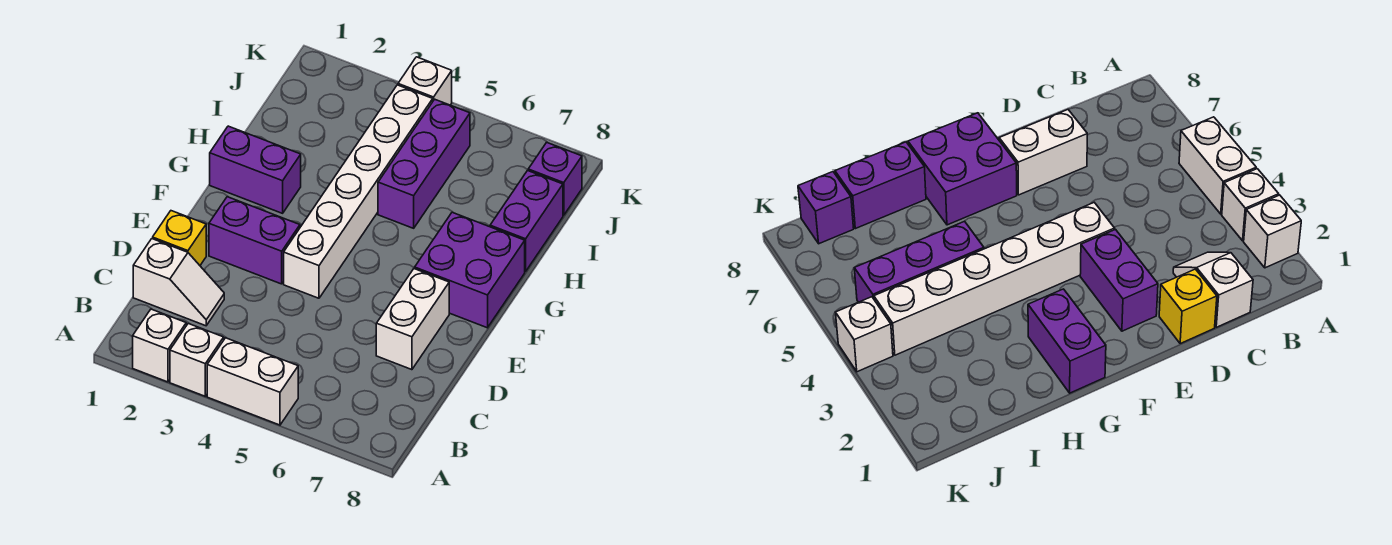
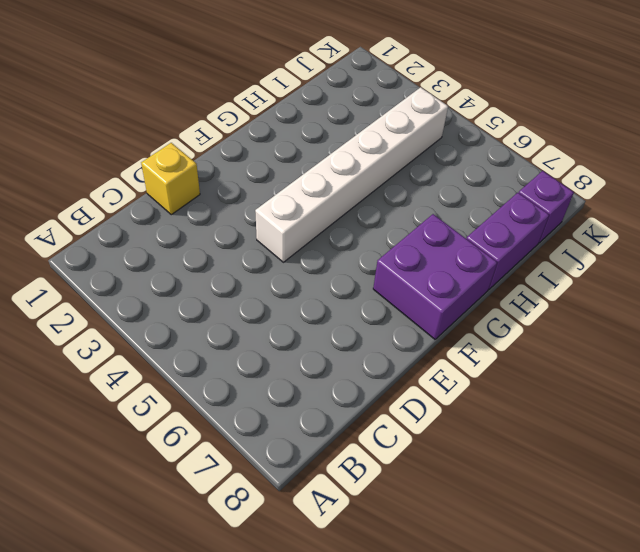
none -> white 1x1 brick [133,309,186,382]
none -> white 1x1 brick [170,324,224,396]
none -> white 1x2 brick [207,338,298,425]

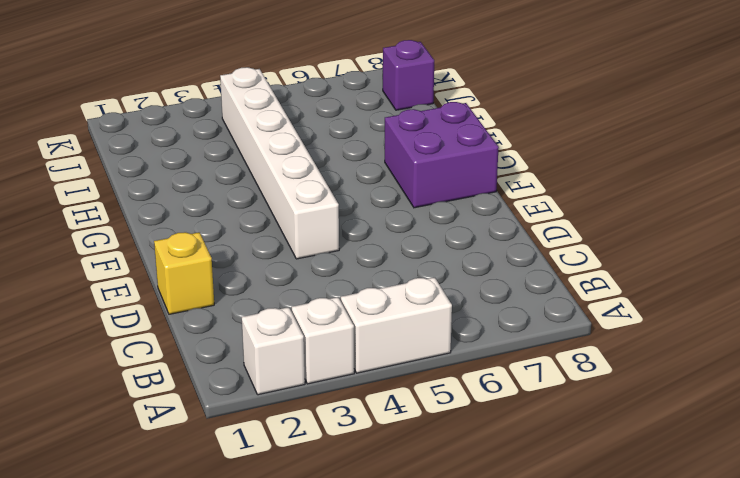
none -> white 1x2 slope [133,239,224,326]
none -> white 1x2 brick [376,269,449,370]
none -> purple 1x2 brick [209,197,300,284]

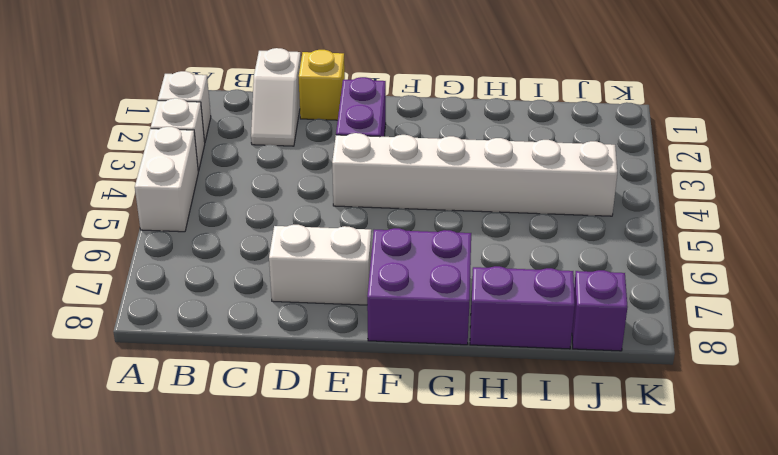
none -> purple 1x2 brick [210,126,301,213]
none -> purple 1x3 brick [378,99,470,228]
none -> white 1x1 brick [398,57,452,105]

